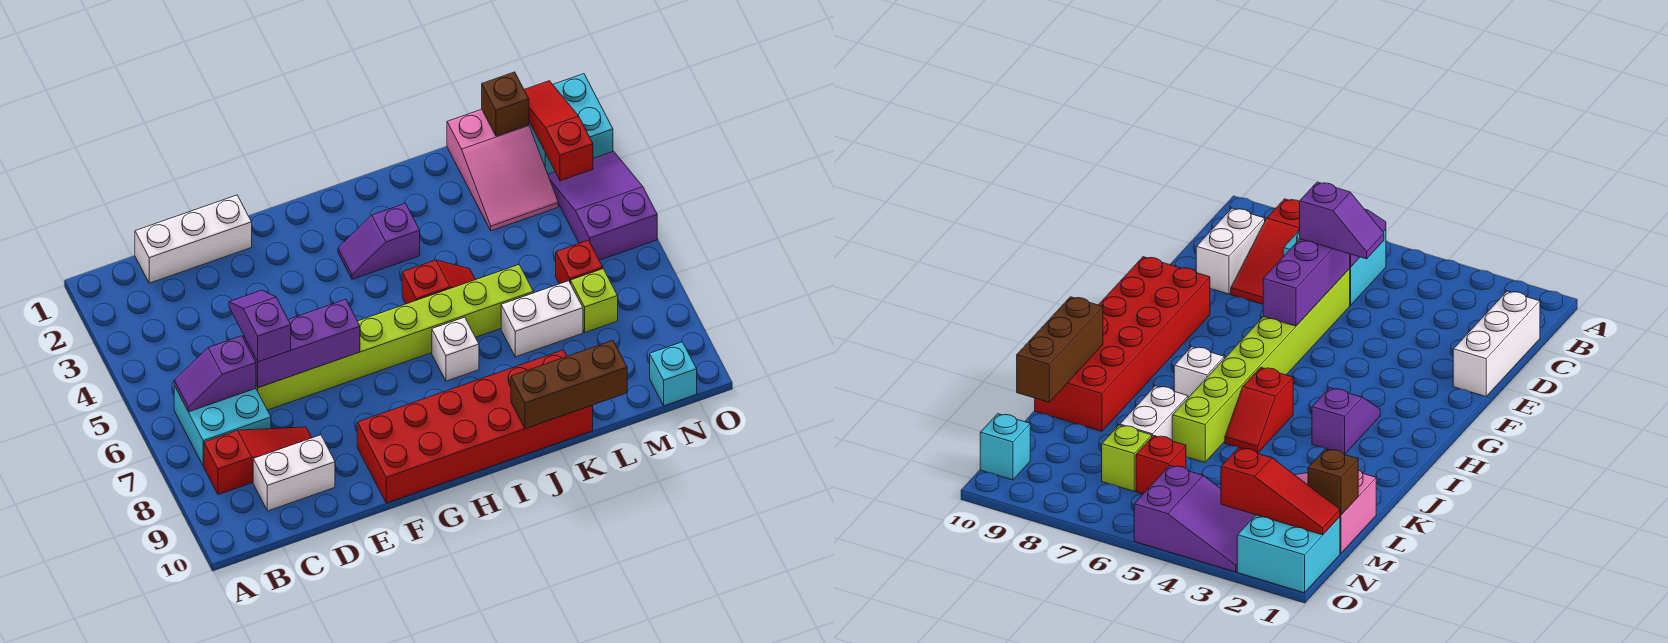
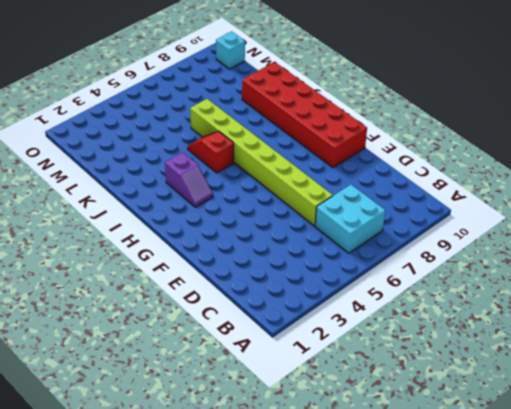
none -> red 1x3 slope [204,427,312,495]
none -> white 1x3 brick [135,195,252,283]
none -> white 1x2 brick [253,435,335,511]

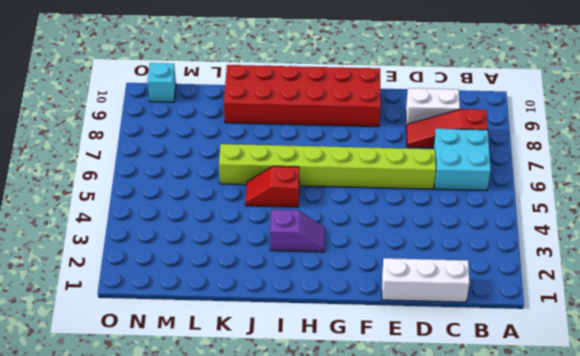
none -> white 1x1 brick [432,317,479,381]
none -> white 1x2 brick [501,281,583,357]
none -> pink 2x3 slope [447,109,558,231]

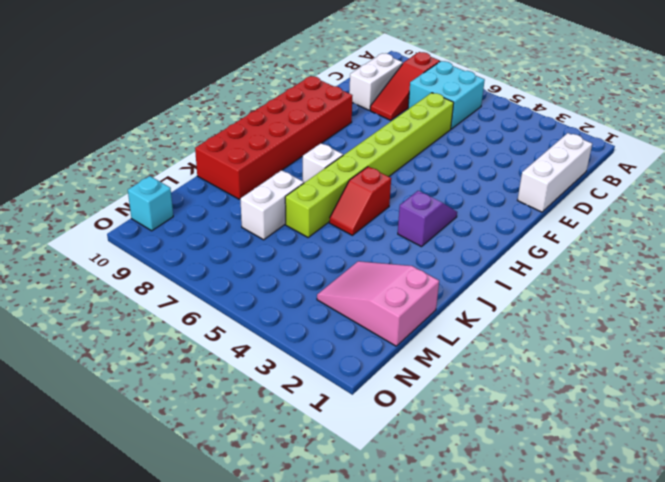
none -> red 1x1 brick [556,240,603,284]
none -> lime 1x1 brick [571,269,618,332]
none -> cyan 2x2 brick [529,74,613,174]

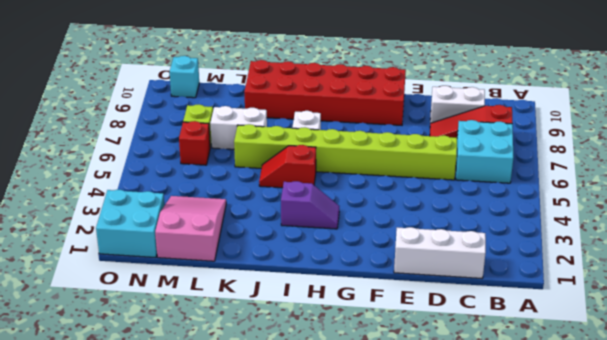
none -> purple 2x3 slope [548,151,657,260]
none -> purple 1x2 slope [174,336,256,412]
none -> purple 1x3 brick [244,299,360,388]

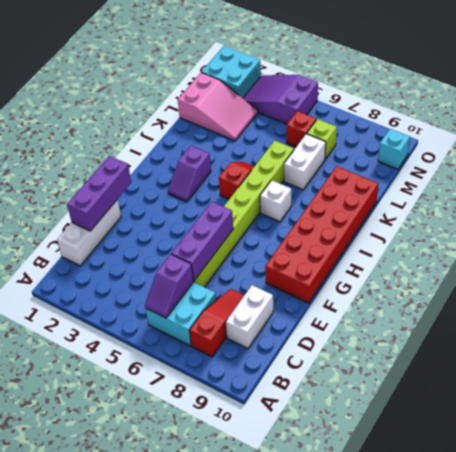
purple 1x3 brick [67,156,131,231] -> none
none -> brown 1x3 brick [511,341,627,429]
none -> brown 1x1 brick [482,72,529,136]
none -> red 1x3 slope [524,81,593,181]

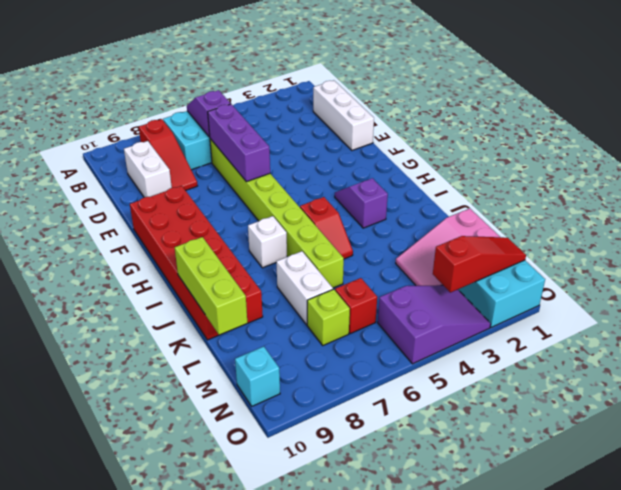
lime 1x3 brick [175,237,247,335] -> brown 1x3 brick [511,341,627,429]
none -> brown 1x1 brick [482,72,529,136]
none -> purple 1x2 slope [229,290,291,362]

